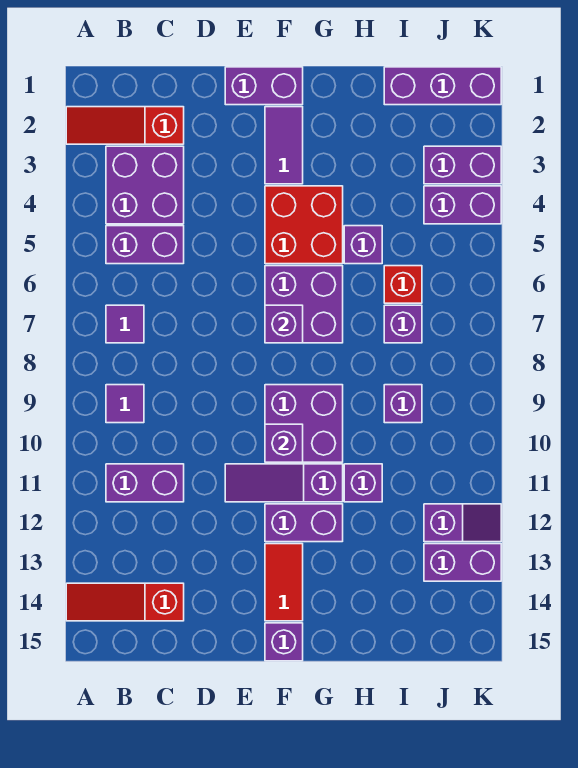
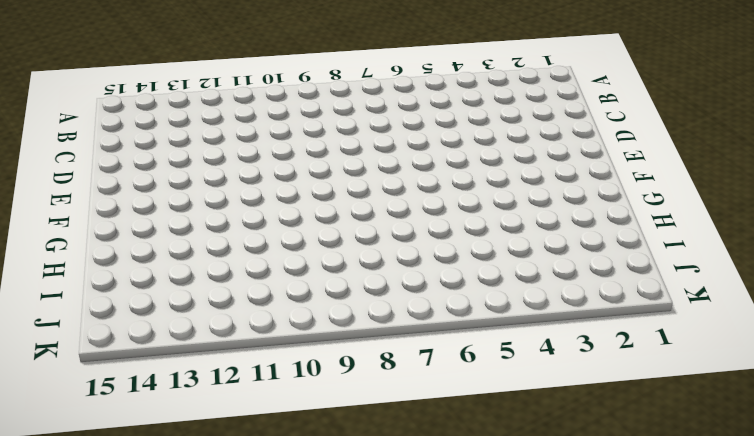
none -> red 1x3 slope [66,107,184,144]
none -> red 1x3 slope [66,583,184,621]
none -> purple 2x2 brick [106,146,184,224]

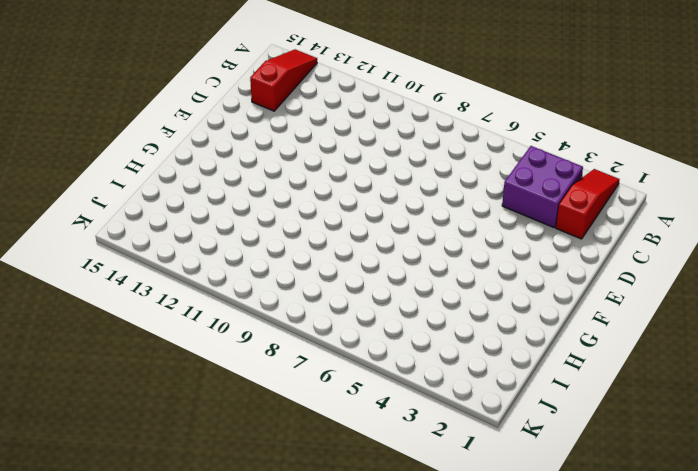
none -> purple 1x2 brick [106,226,184,264]
none -> purple 1x1 tile [106,305,144,343]
none -> purple 1x1 tile [106,385,144,423]

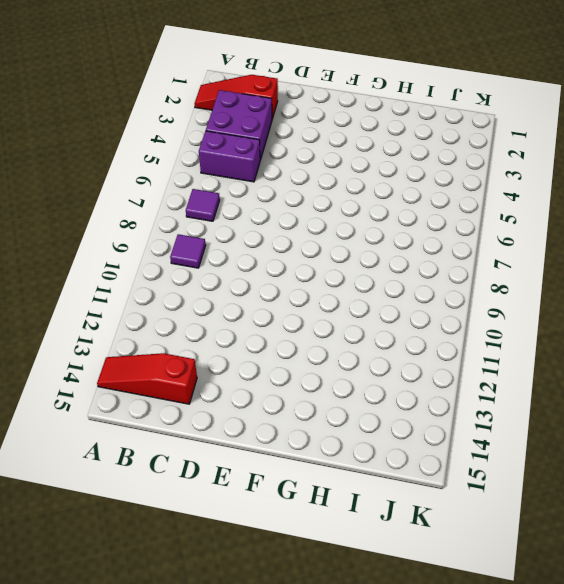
none -> purple 1x2 brick [106,464,184,502]
none -> purple 1x2 brick [225,67,303,105]
none -> purple 1x3 slope [225,464,343,502]

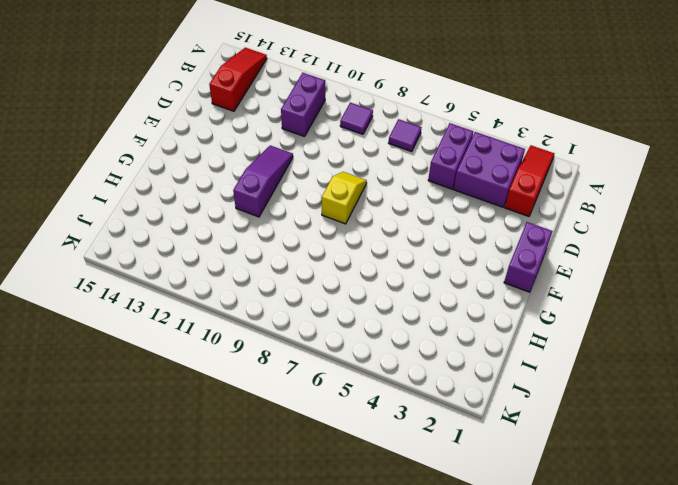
yellow 1x2 slope [322,172,367,224] -> none
none -> purple 1x2 tile [265,107,303,184]
none -> red 2x2 brick [265,186,343,264]
none -> purple 2x2 brick [265,266,343,343]

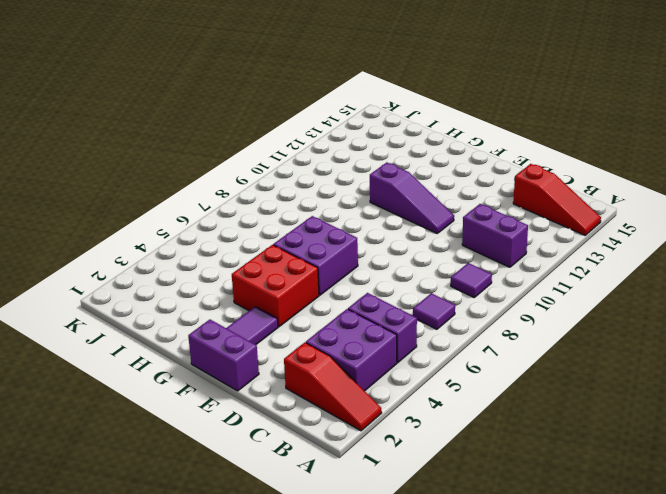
none -> purple 2x2 brick [265,385,343,462]
none -> purple 1x2 brick [265,504,343,542]
none -> red 1x2 tile [265,544,303,621]

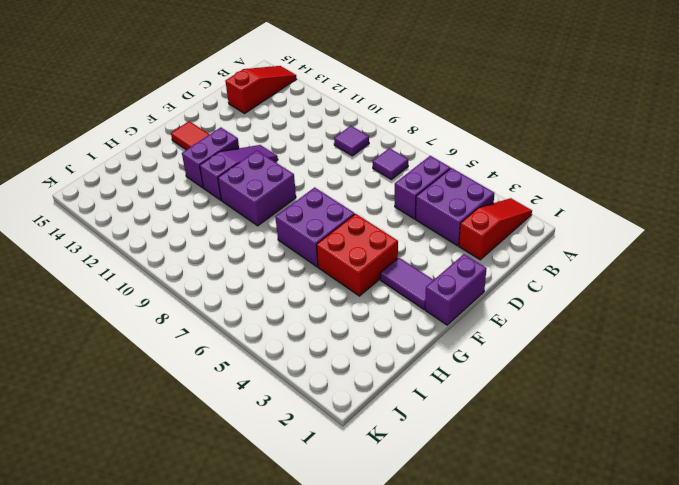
none -> purple 1x2 brick [106,464,184,502]
none -> purple 1x1 brick [265,623,303,661]
none -> purple 1x1 brick [344,226,382,264]

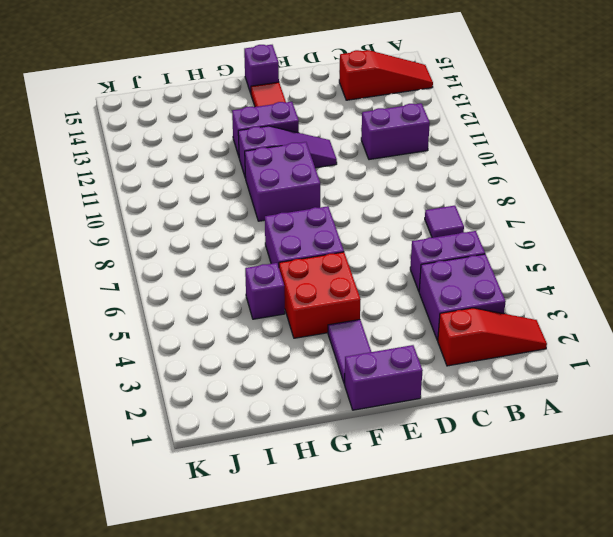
none -> purple 1x1 tile [106,385,144,423]
none -> purple 1x1 brick [344,464,382,502]
none -> purple 1x3 brick [384,67,501,105]

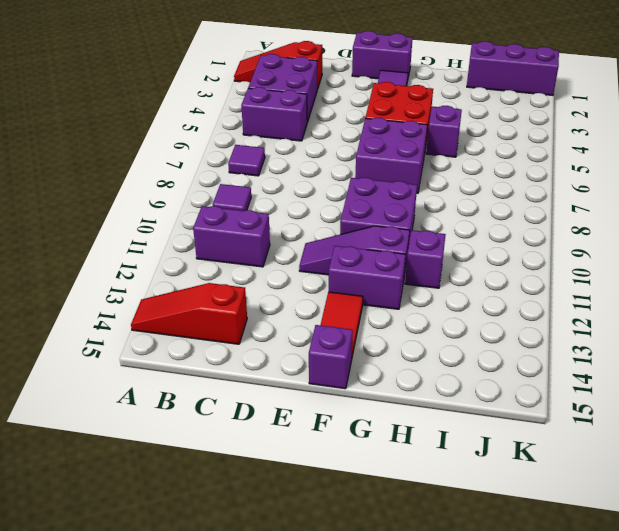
none -> red 1x1 brick [384,266,422,303]
none -> purple 1x1 brick [384,305,422,343]
none -> purple 1x1 brick [384,385,422,423]

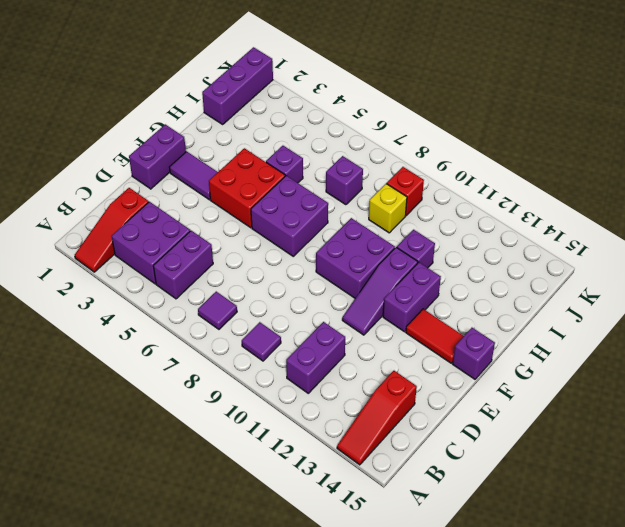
yellow 1x1 brick [369,184,407,233] -> purple 1x1 brick [384,385,422,423]
red 1x1 brick [387,167,424,216] -> red 1x1 brick moved to [384,266,422,303]
none -> purple 1x2 brick [424,146,501,184]
none -> purple 1x2 brick [424,186,501,224]
none -> purple 1x2 slope [424,504,501,542]

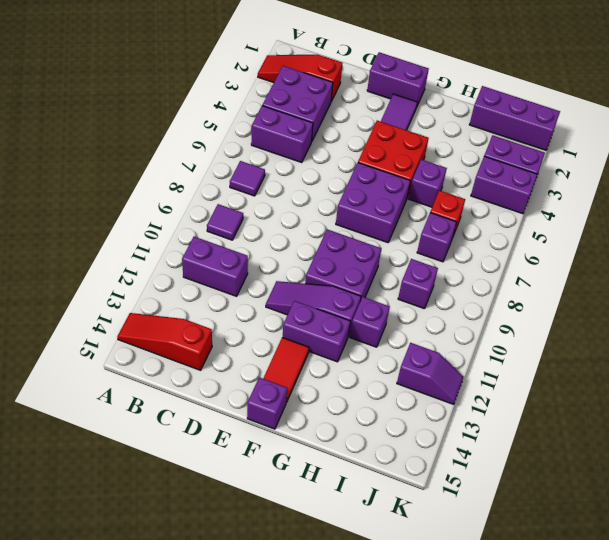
none -> purple 1x2 brick [424,544,501,581]
none -> purple 1x1 brick [265,305,303,343]
none -> purple 1x1 brick [265,424,303,462]

